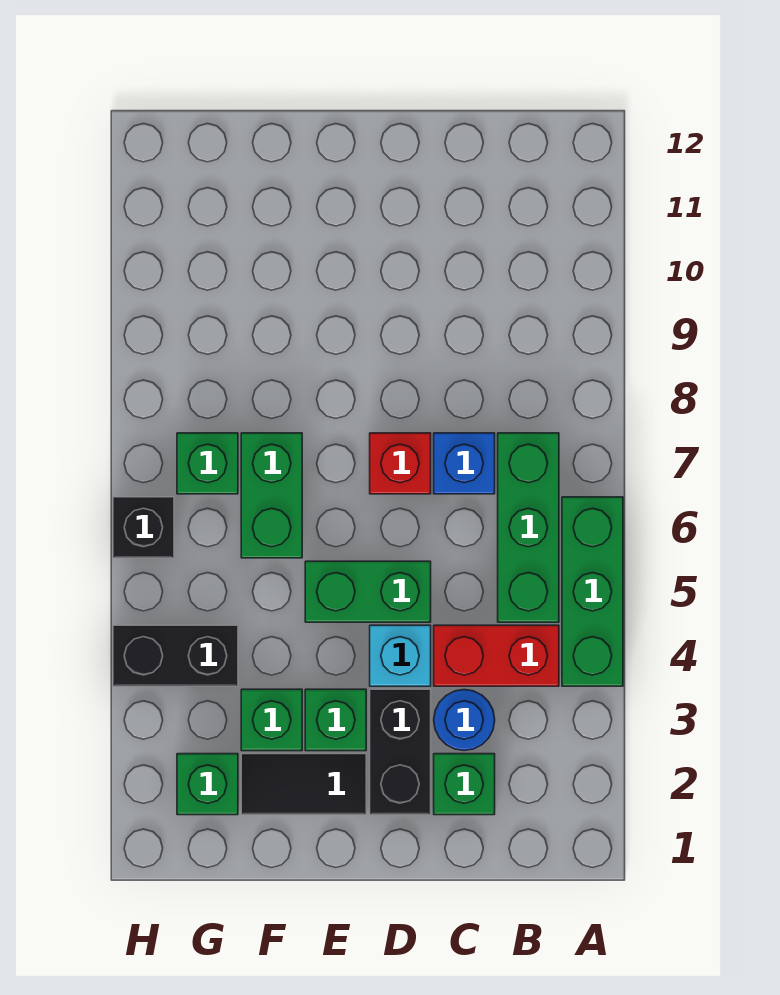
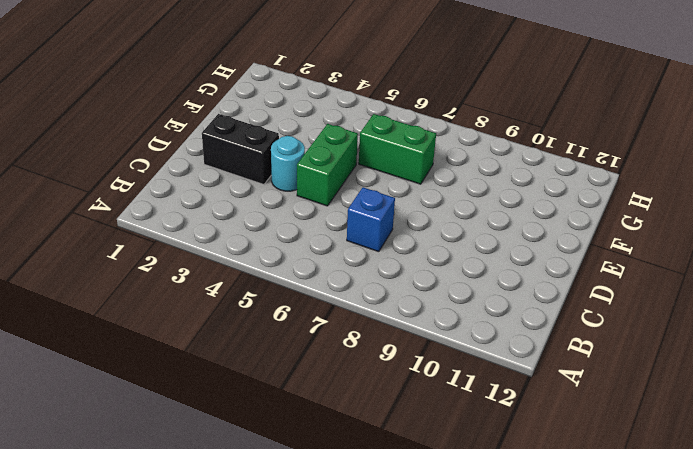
cyan 1x1 round brick [271,136,305,191] -> cyan 1x1 brick [370,625,431,686]
none -> green 1x3 brick [562,497,623,686]
none -> red 1x2 brick [434,625,559,686]
none -> green 1x3 brick [498,433,559,622]

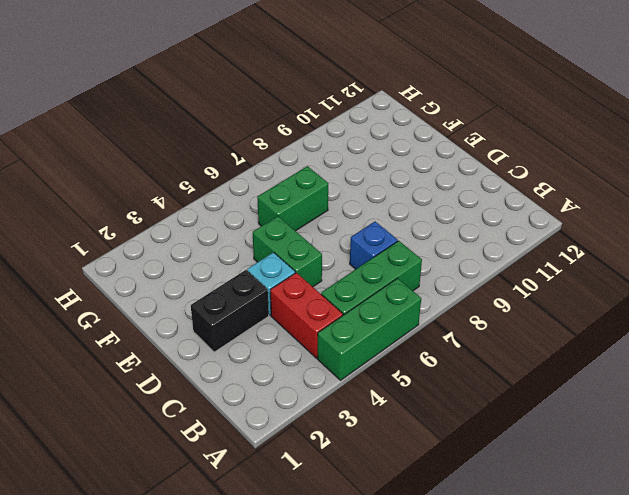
none -> green 1x1 brick [434,754,495,815]
none -> blue 1x1 round brick [434,690,495,751]
none -> red 1x1 brick [370,433,431,494]

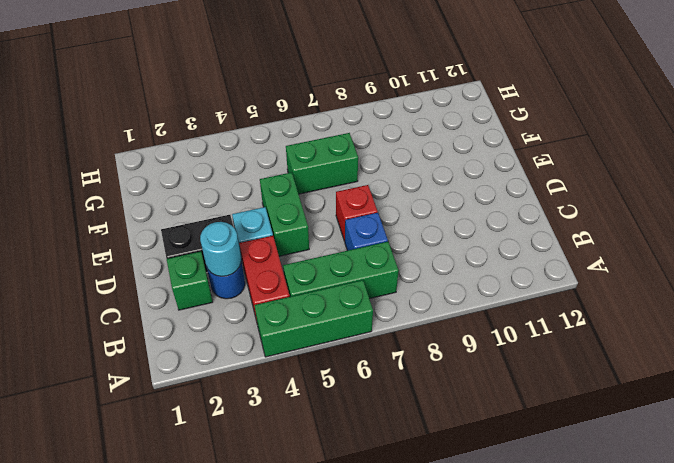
cyan 1x1 round brick [200,222,241,276] -> none
none -> black 1x2 tile [241,754,366,815]
none -> green 1x1 brick [305,689,366,751]
none -> green 1x1 brick [241,689,302,751]

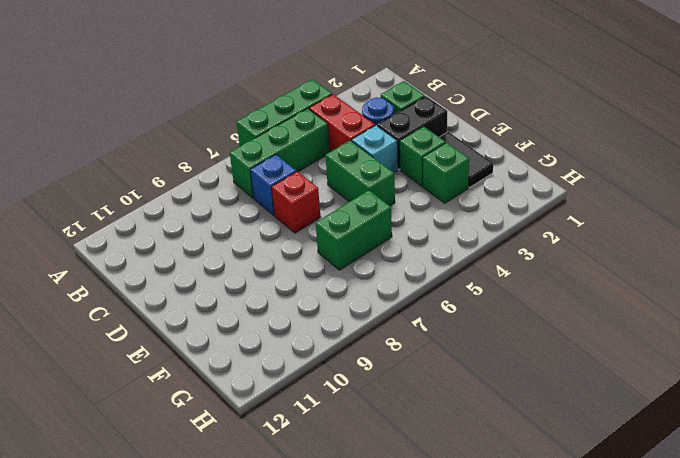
none -> green 1x1 brick [177,754,238,815]
none -> black 1x2 brick [113,625,238,686]
none -> green 1x1 brick [177,433,238,494]

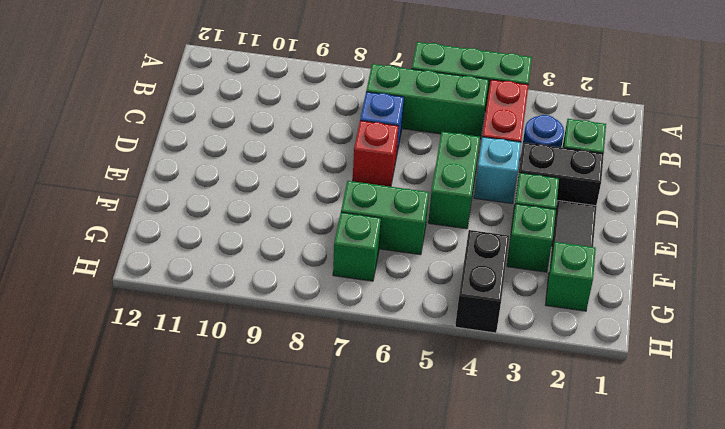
none -> black 1x1 brick [113,497,174,558]

